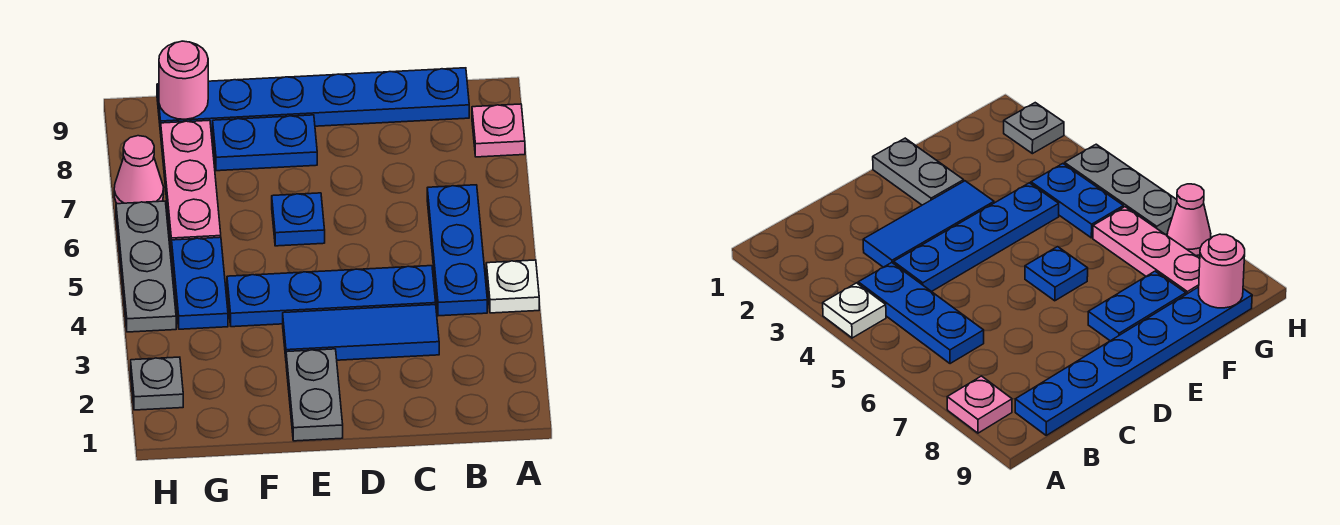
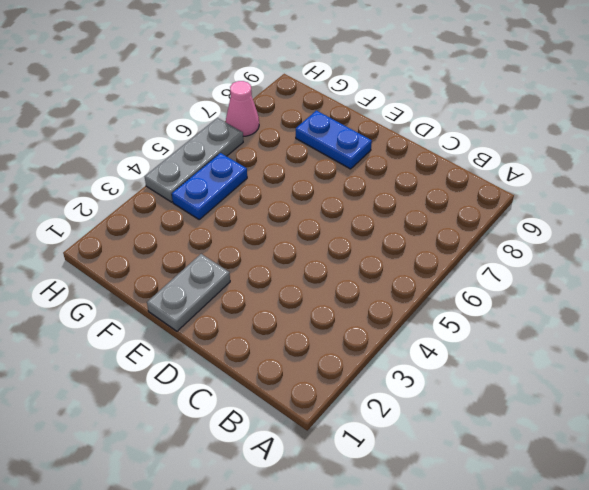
none -> white 1x1 plate [486,260,539,313]
none -> pink 1x1 plate [472,104,525,157]
none -> blue 1x3 plate [427,185,487,316]

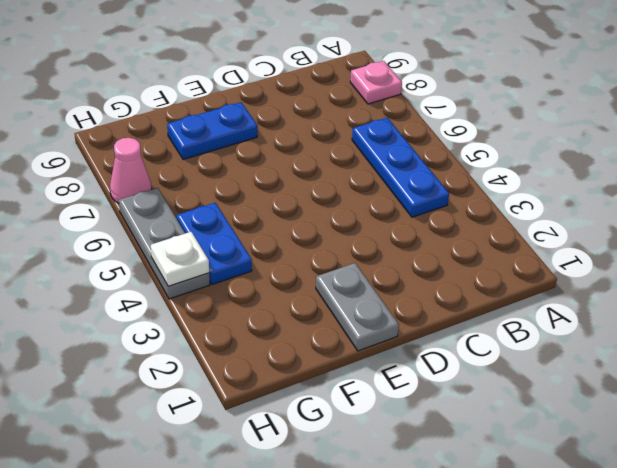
white 1x1 plate [151,232,209,286] -> white 1x1 plate moved to [486,260,539,313]
none -> blue 1x6 plate [157,68,469,133]
none -> blue 1x3 tile [283,305,439,360]
none -> blue 1x4 plate [227,266,436,327]

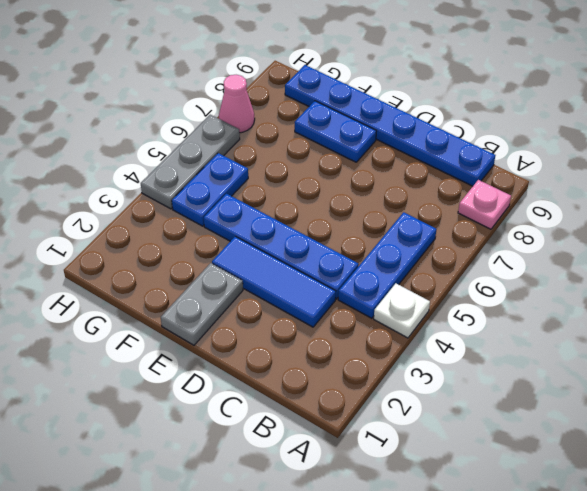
none -> blue 1x1 plate [272,193,325,246]
none -> pink 1x3 plate [161,120,221,251]
none -> grey 1x1 plate [131,357,183,410]

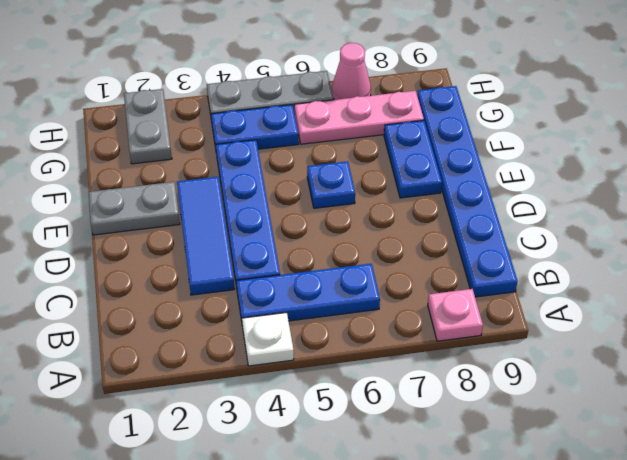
grey 1x2 plate [124,89,172,164] -> grey 1x1 plate [131,357,183,410]
none -> pink 1x1 round brick [159,41,208,119]

